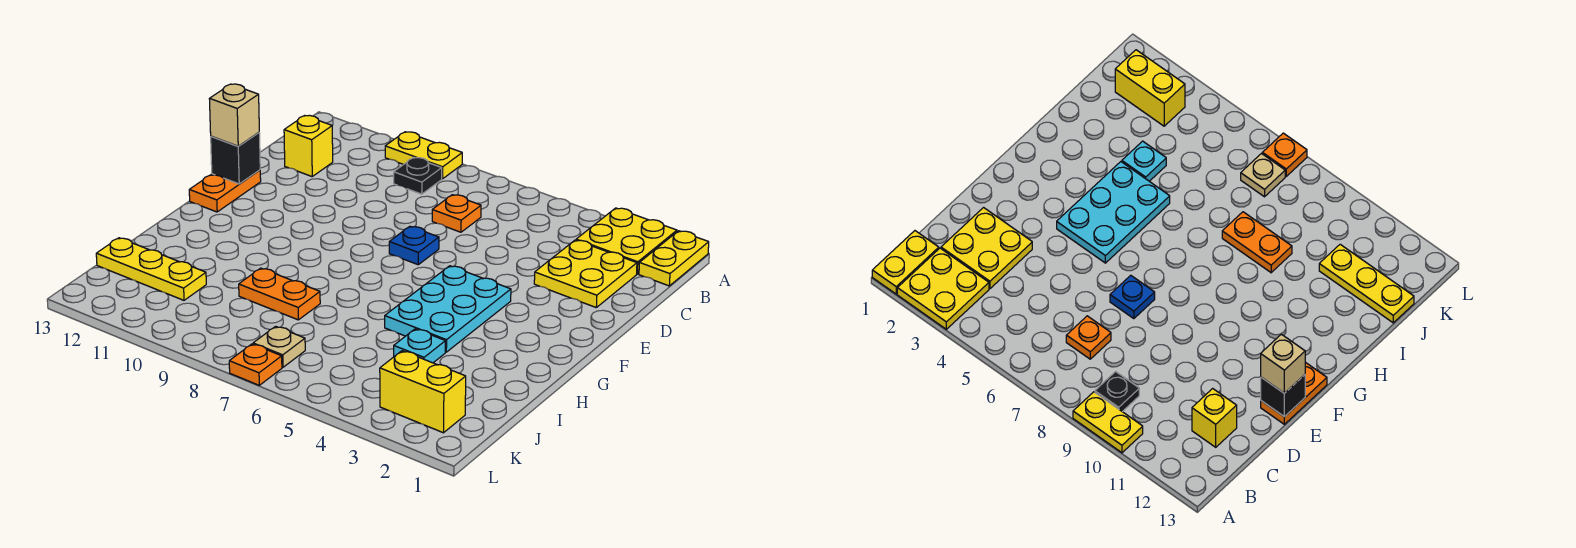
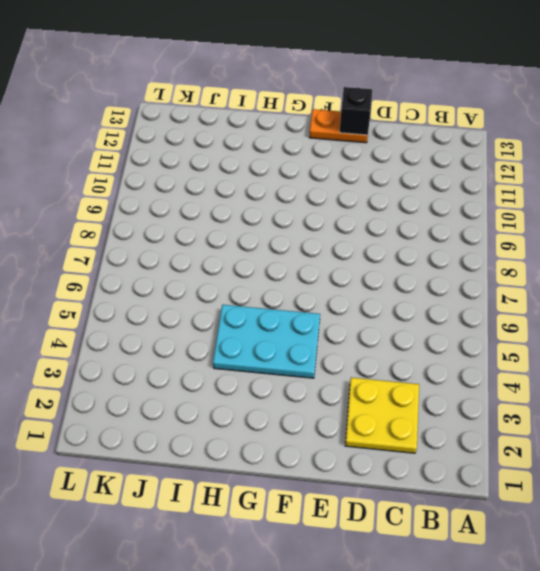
none -> yellow 1x2 plate [639,231,709,286]
none -> yellow 2x2 plate [576,208,677,274]
none -> yellow 1x2 plate [385,132,462,179]

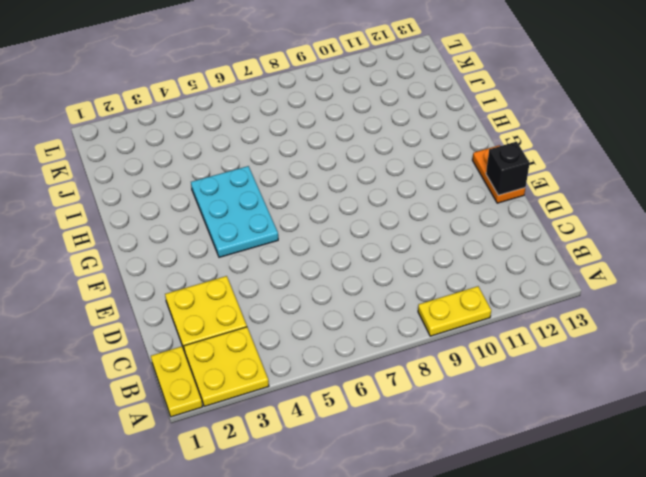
none -> black 1x1 plate [394,157,442,194]
none -> orange 1x1 plate [432,195,481,232]
none -> yellow 1x1 brick [284,115,333,176]

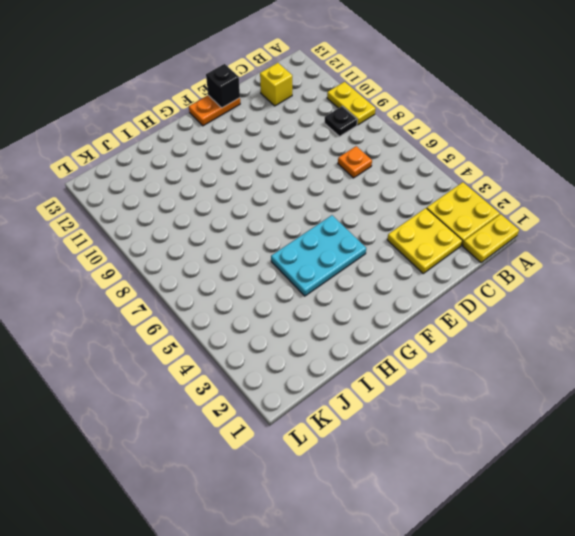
none -> blue 1x1 plate [389,226,439,265]
none -> cyan 1x1 plate [394,329,445,363]
none -> orange 1x2 plate [239,268,320,320]

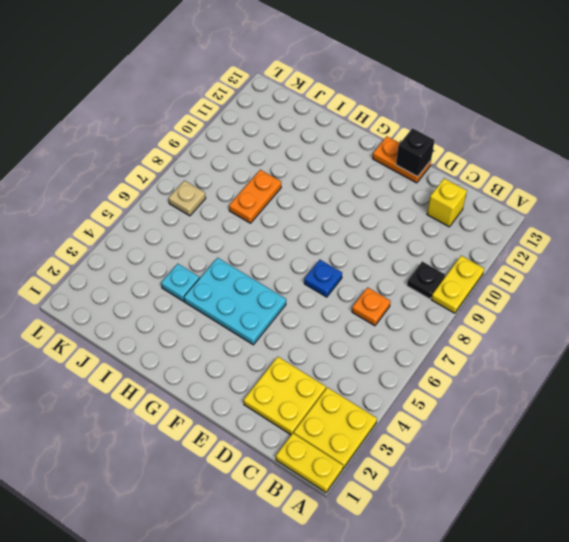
none -> yellow 1x3 plate [96,238,206,300]
none -> yellow 1x2 brick [380,351,466,433]
none -> orange 1x1 plate [229,344,282,385]

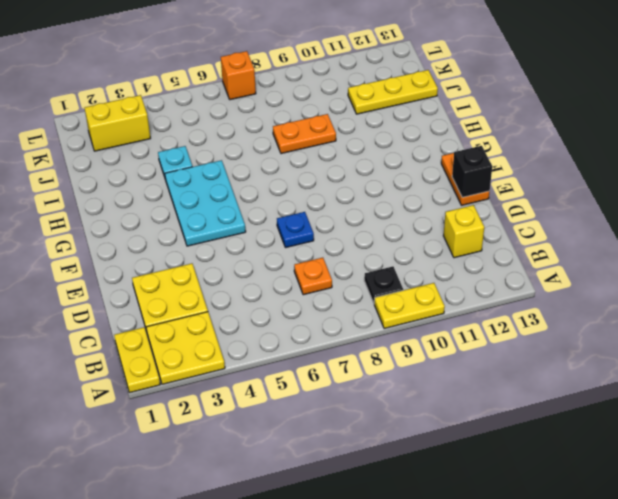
orange 1x1 brick [221,51,256,100] -> orange 1x1 plate [229,344,282,385]
none -> tan 1x1 plate [253,326,305,367]
none -> tan 1x1 brick [209,84,259,146]

